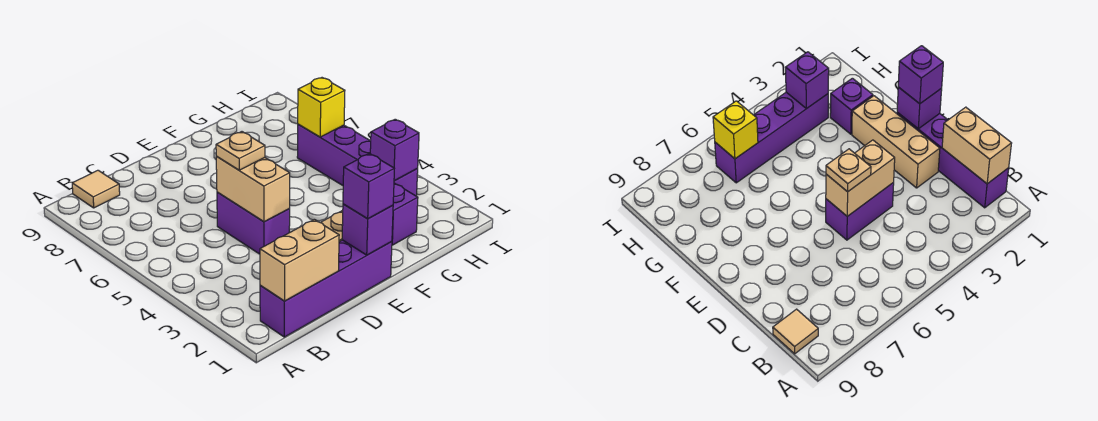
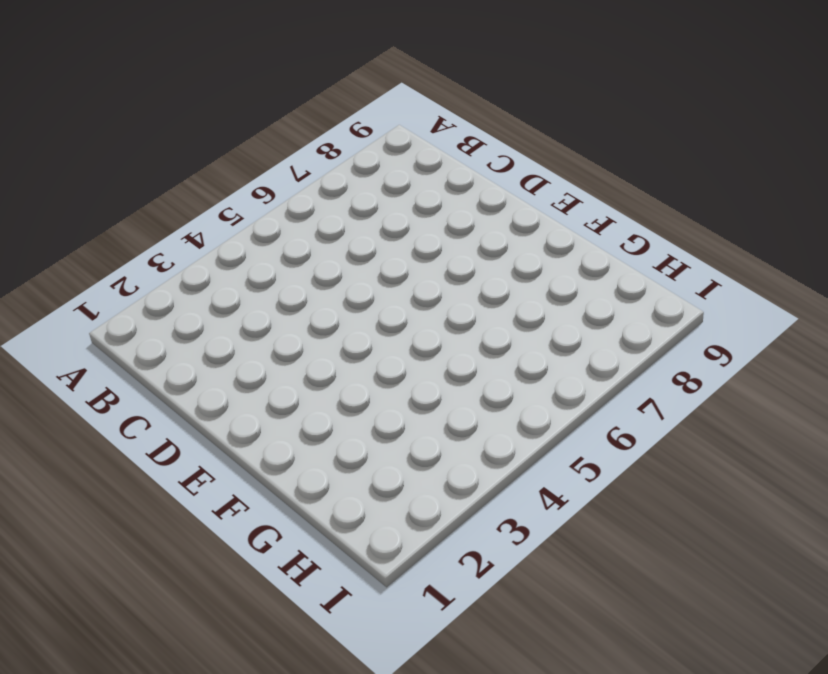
none -> purple 1x4 brick [260,240,392,337]
none -> tan 1x1 tile [72,170,120,208]
none -> tan 1x3 brick [852,96,940,188]

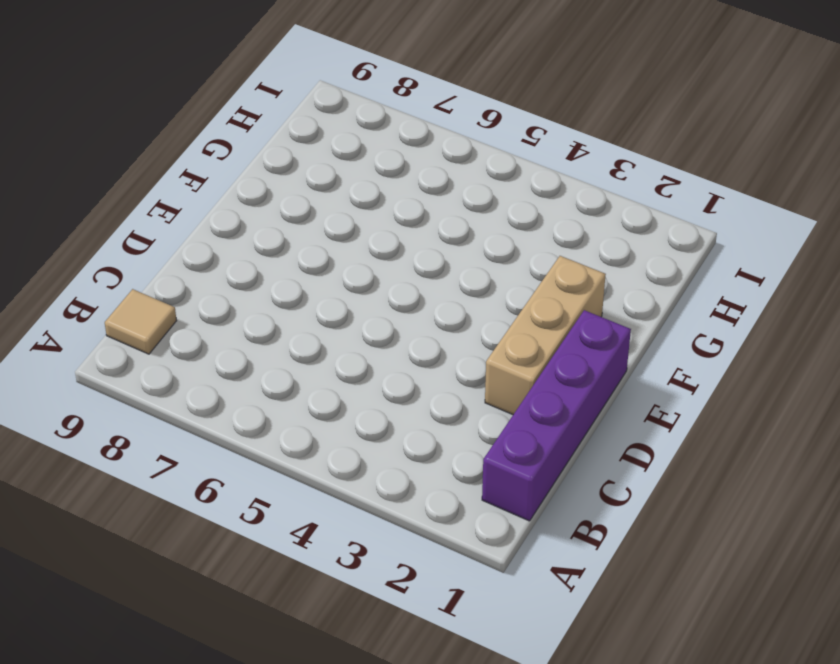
none -> purple 1x2 brick [217,192,290,254]
none -> purple 1x1 brick [392,183,418,245]
none -> purple 1x4 brick [297,124,418,196]

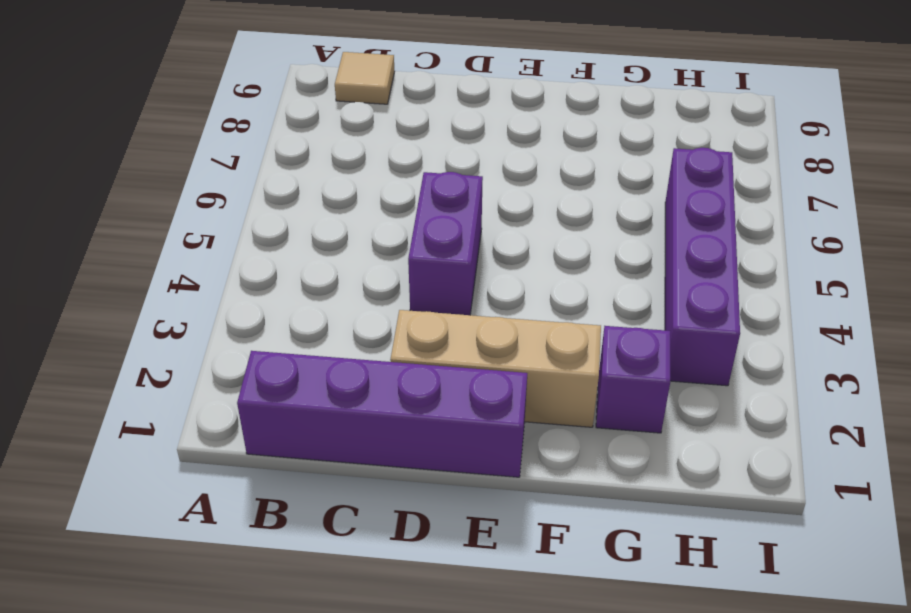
none -> tan 1x2 brick [260,219,339,301]
none -> tan 1x2 brick [216,157,290,222]
none -> purple 1x1 brick [342,204,393,255]

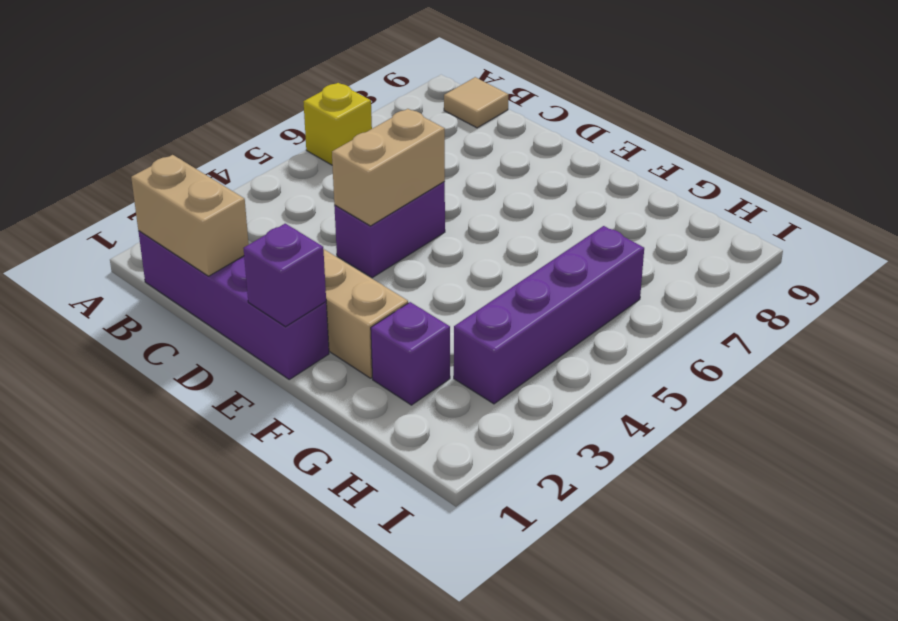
yellow 1x1 brick [303,83,372,165] -> yellow 1x1 brick moved to [298,78,345,137]
none -> purple 1x1 brick [370,119,419,181]
none -> tan 1x1 plate [216,132,265,170]
none -> purple 1x1 brick [343,154,394,219]

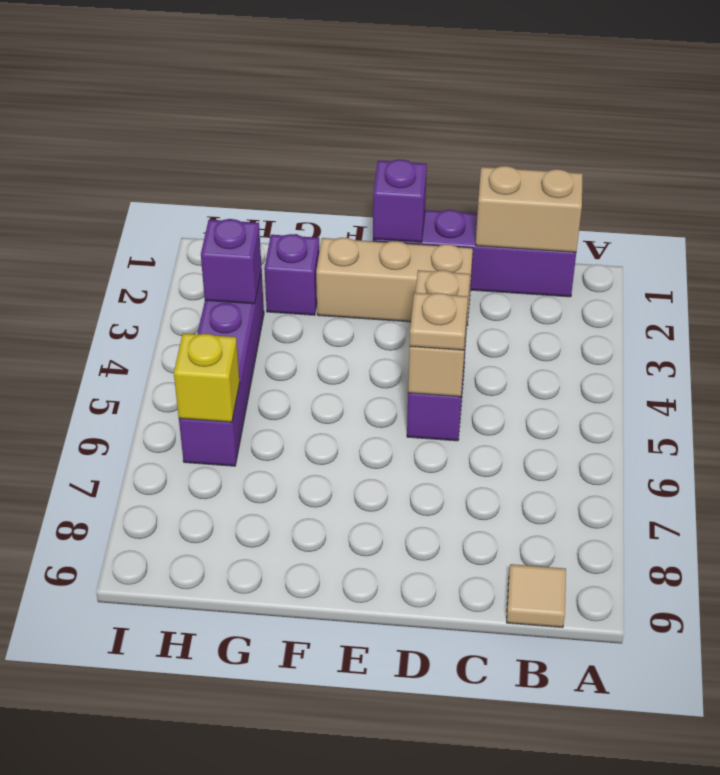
none -> purple 1x1 brick [343,154,394,219]

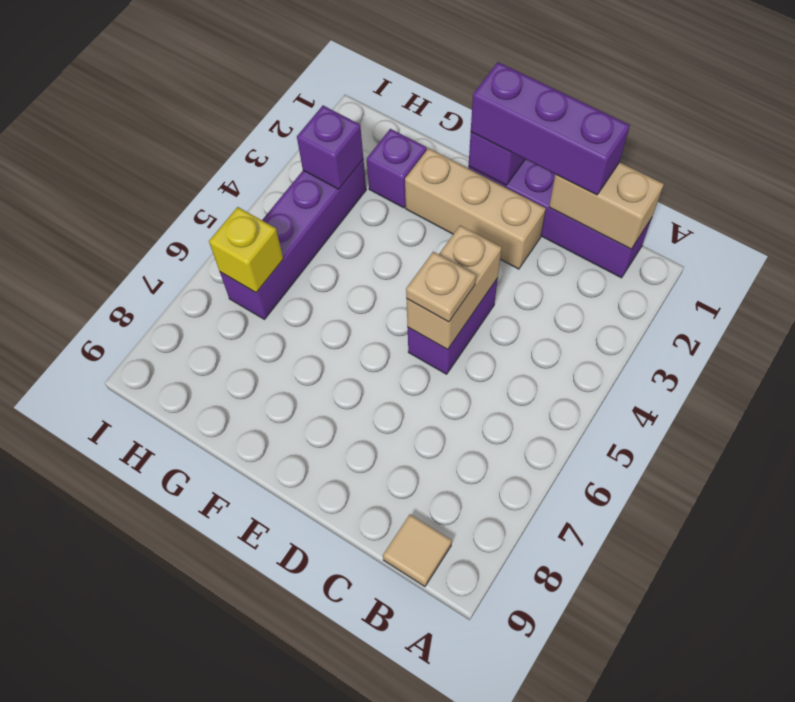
purple 1x3 brick [471,62,630,195] -> purple 1x1 brick [343,154,394,219]

